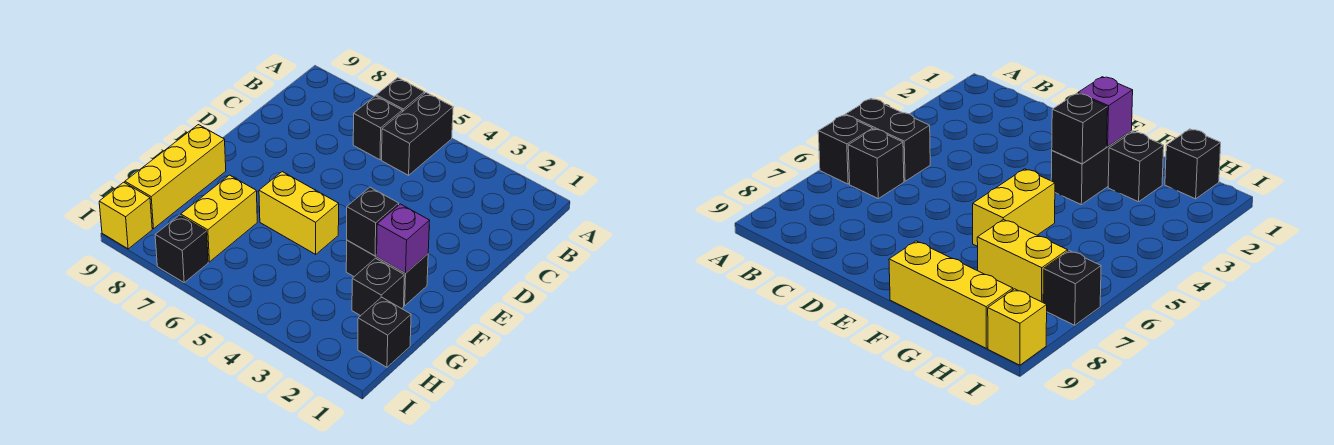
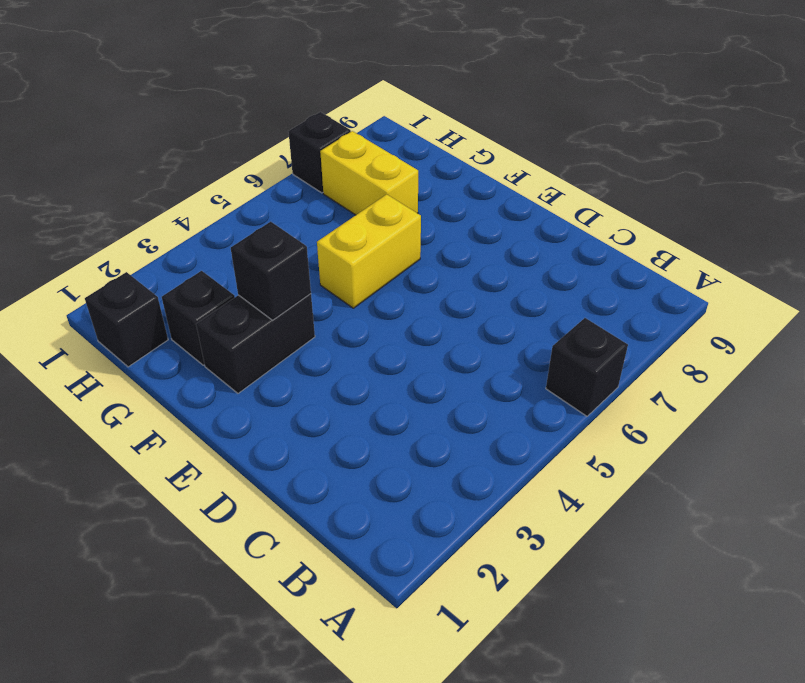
none -> black 1x2 brick [382,93,453,175]
none -> black 1x1 brick [353,96,402,160]
none -> yellow 1x3 brick [125,125,226,229]

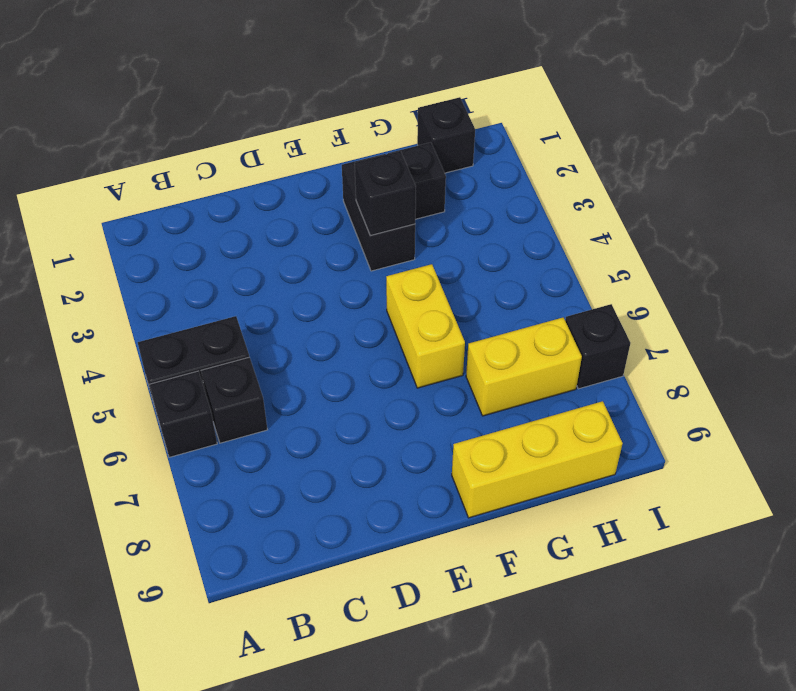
none -> yellow 1x1 brick [99,182,152,249]
none -> purple 1x1 brick [377,204,430,273]

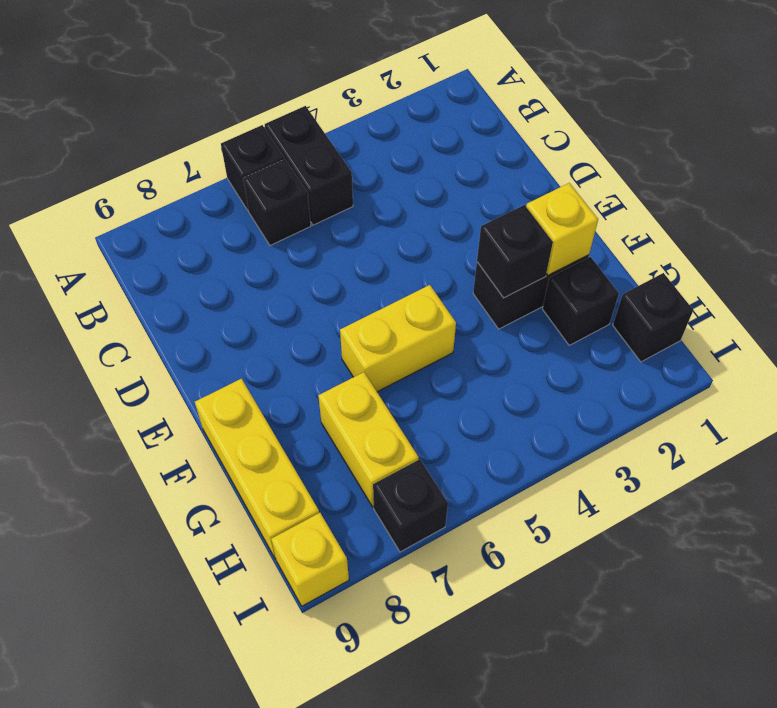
yellow 1x1 brick [526,183,598,275] -> purple 1x1 brick [377,204,430,273]

